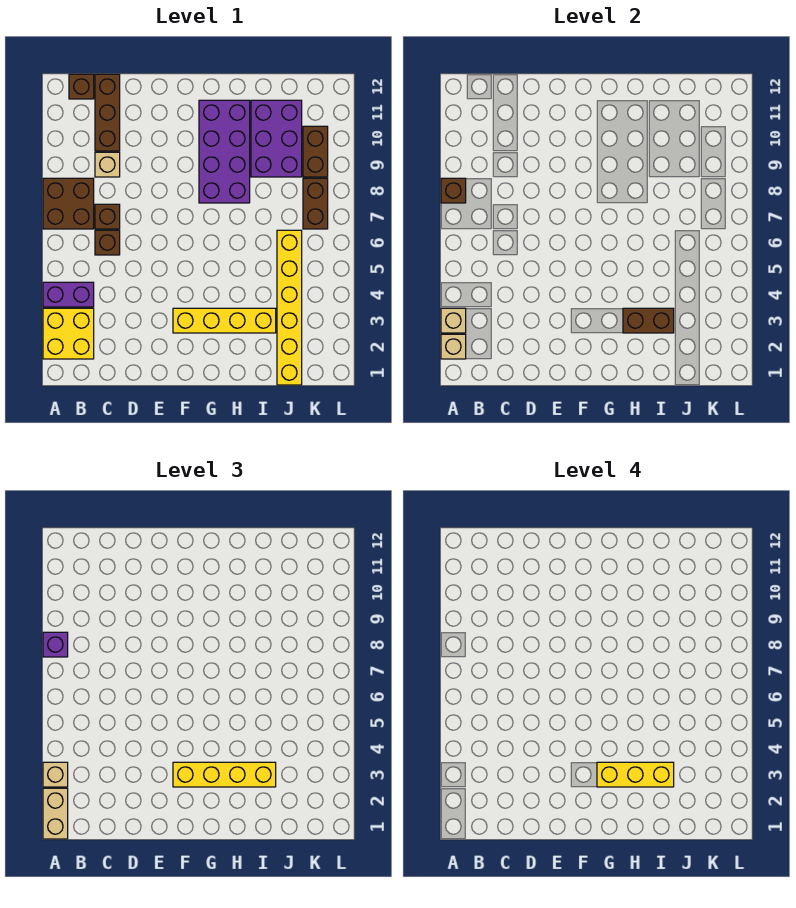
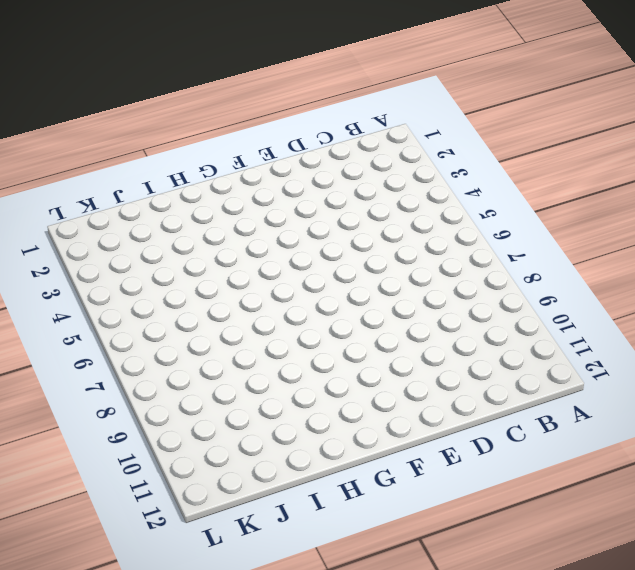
none -> yellow 2x2 brick [43,308,94,359]
none -> purple 1x2 brick [43,282,94,307]
none -> brown 2x2 brick [43,178,94,229]

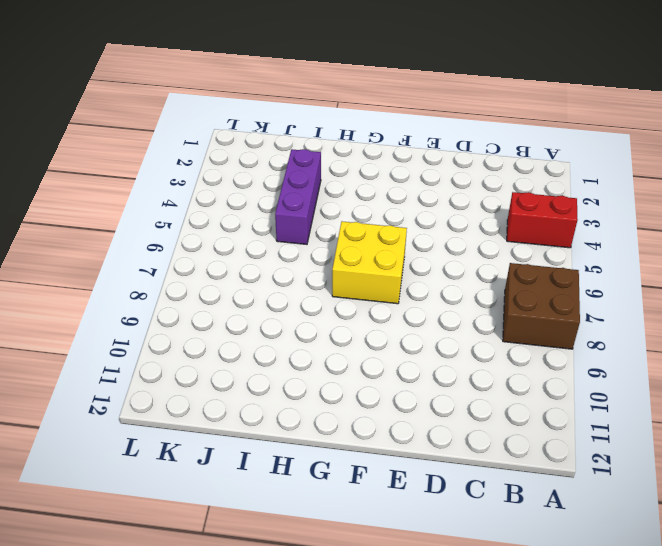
red 1x2 brick [507,192,578,248] -> purple 1x2 brick [43,282,94,307]
yellow 2x2 brick [332,221,407,304] -> yellow 2x2 brick moved to [43,308,94,359]
purple 1x3 brick [275,149,321,244] -> yellow 1x4 brick [173,308,276,333]
none -> brown 1x1 brick [69,74,94,99]
none -> brown 1x1 brick [95,230,120,255]
none -> brown 1x1 brick [95,204,120,229]

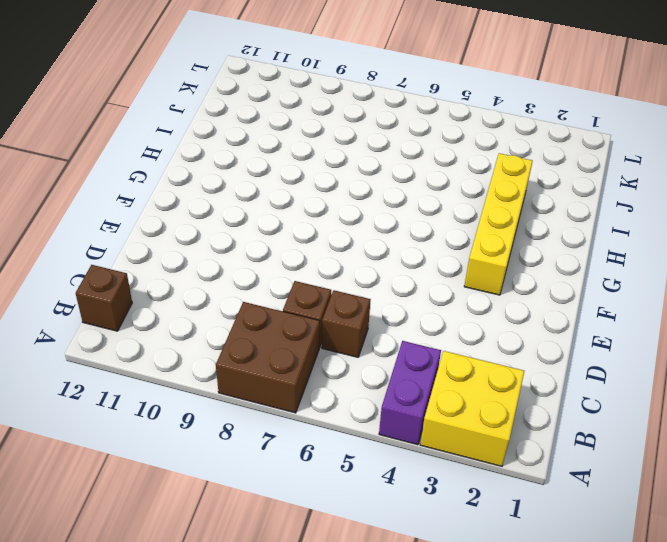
none -> tan 1x1 brick [95,152,120,177]
none -> brown 1x3 brick [95,74,120,151]
none -> purple 2x4 brick [199,100,250,203]

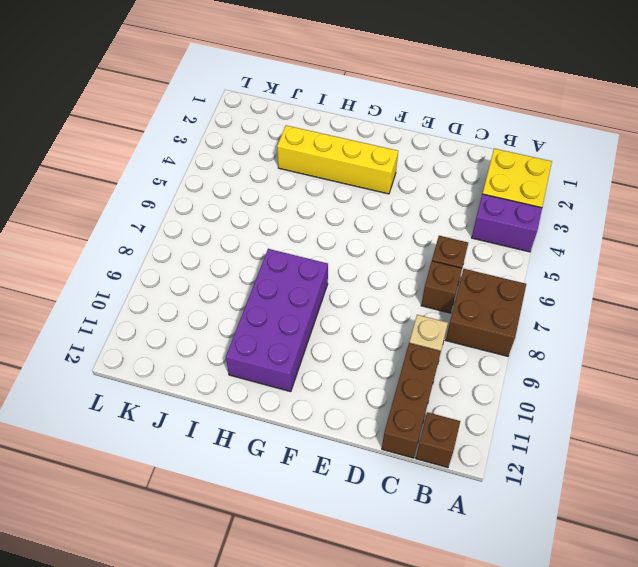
none -> purple 2x3 brick [251,100,302,177]
none -> yellow 1x6 brick [277,230,302,385]
none -> brown 1x2 brick [303,178,328,229]

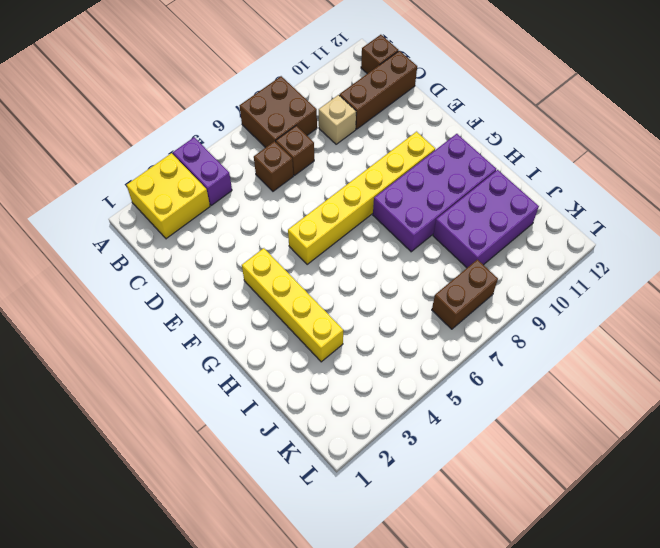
yellow 1x6 brick [288,132,435,264] -> yellow 1x6 brick moved to [277,230,302,385]
none -> brown 1x2 brick [303,126,328,177]
none -> tan 1x1 brick [441,334,466,359]
none -> tan 1x1 brick [441,308,466,333]

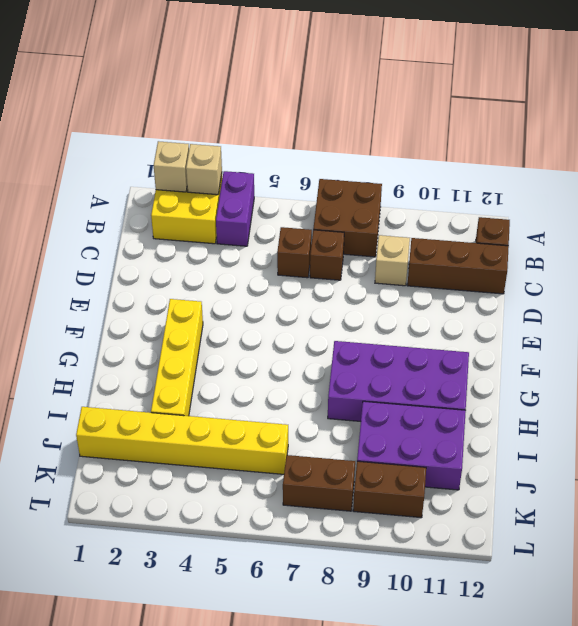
none -> brown 1x1 brick [441,178,466,203]
none -> brown 1x2 brick [623,308,674,333]
none -> tan 1x2 brick [43,788,68,839]

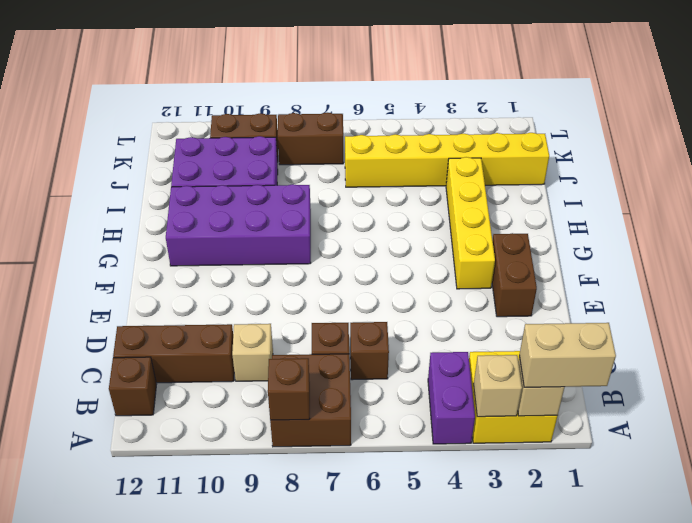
brown 1x2 brick [492,233,537,317] -> brown 1x2 brick moved to [623,308,674,333]
none -> tan 1x1 brick [43,762,68,787]
none -> purple 1x1 brick [43,632,68,657]
none -> yellow 1x4 brick [173,762,276,787]

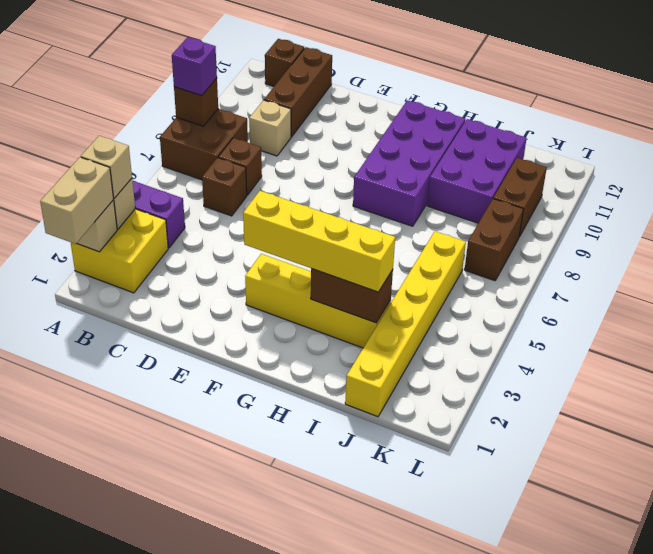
none -> yellow 1x3 brick [597,762,674,787]

